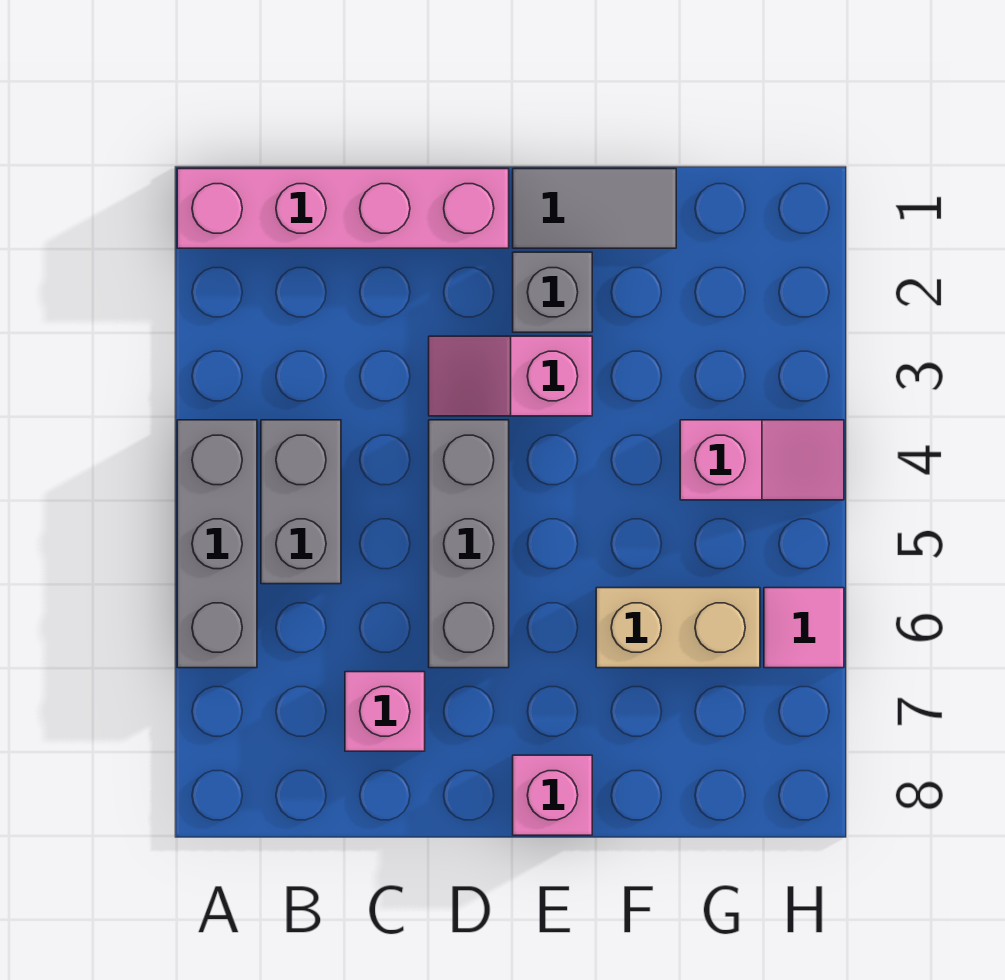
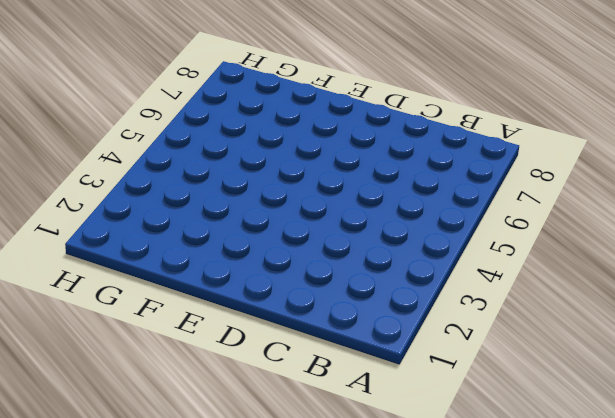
none -> pink 1x4 brick [177,169,509,248]
none -> grey 1x3 brick [177,420,257,668]
none -> grey 1x2 brick [261,420,341,584]

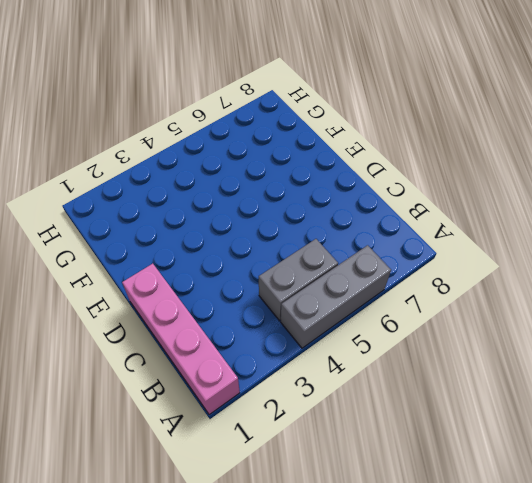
none -> pink 1x1 brick [345,672,425,751]
none -> pink 1x2 slope [429,336,592,416]
none -> grey 1x3 brick [429,420,509,668]

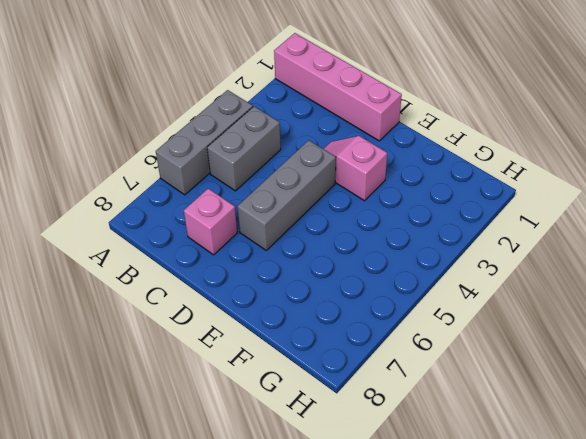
none -> grey 1x2 tile [513,169,676,248]
none -> grey 1x1 brick [513,252,592,332]
none -> pink 1x1 brick [513,755,592,835]

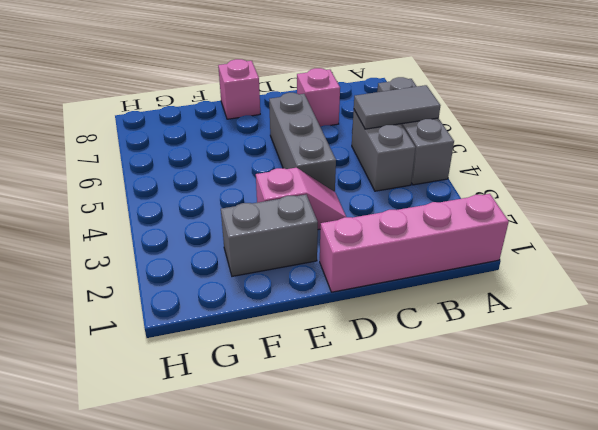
grey 1x2 tile [354,85,441,129] -> grey 1x2 tile moved to [513,169,676,248]
grey 1x2 brick [221,195,318,276] -> grey 1x1 brick [513,252,592,332]
none -> tan 1x2 brick [596,588,760,668]
none -> pink 1x2 slope [680,420,844,500]
none -> pink 1x1 tile [764,588,844,668]

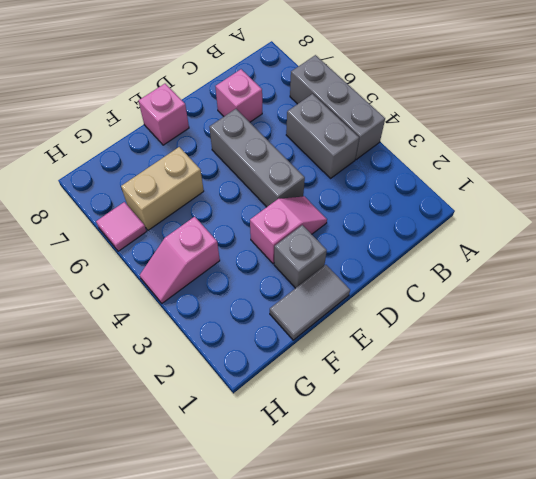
none -> pink 1x4 brick [177,169,509,248]

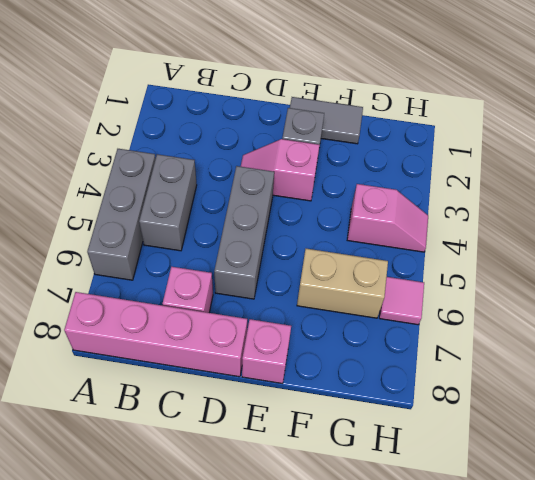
pink 1x4 brick [64,292,247,377] -> pink 1x4 brick moved to [177,169,509,248]

